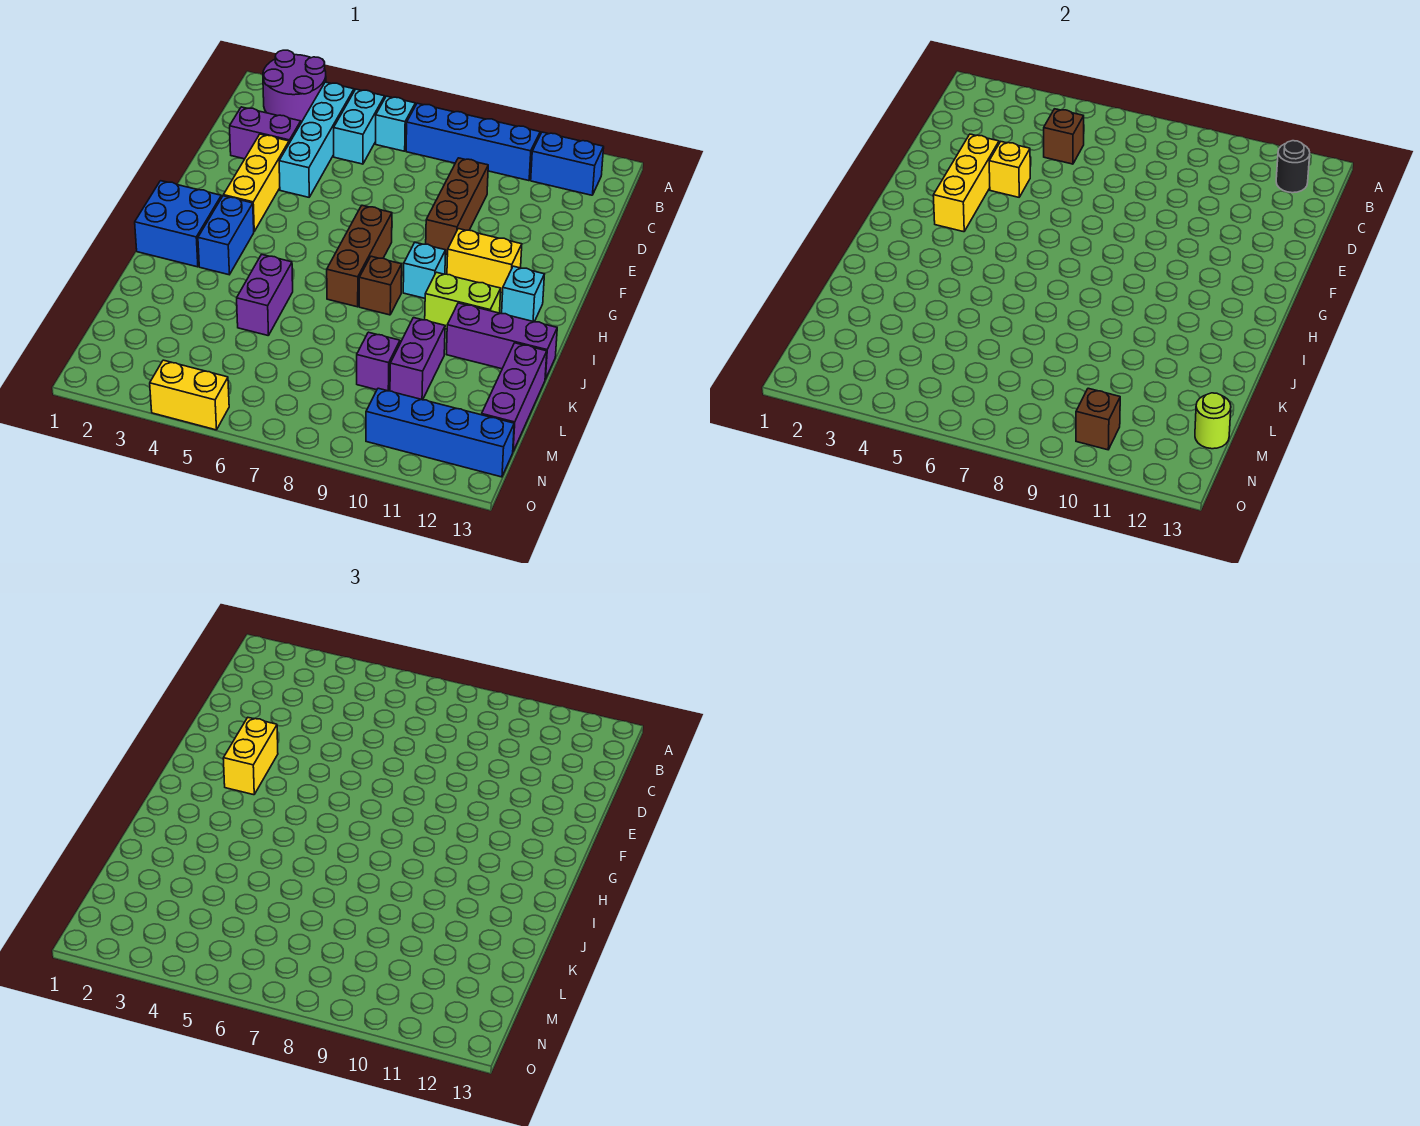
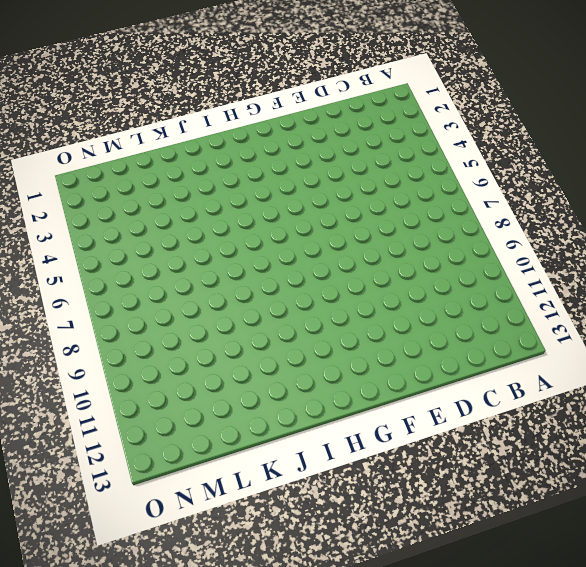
none -> purple 2x2 round brick [263,50,326,123]
none -> cyan 1x4 brick [279,82,354,197]
none -> cyan 1x2 brick [334,89,385,164]
none -> cyan 1x1 brick [376,96,415,151]

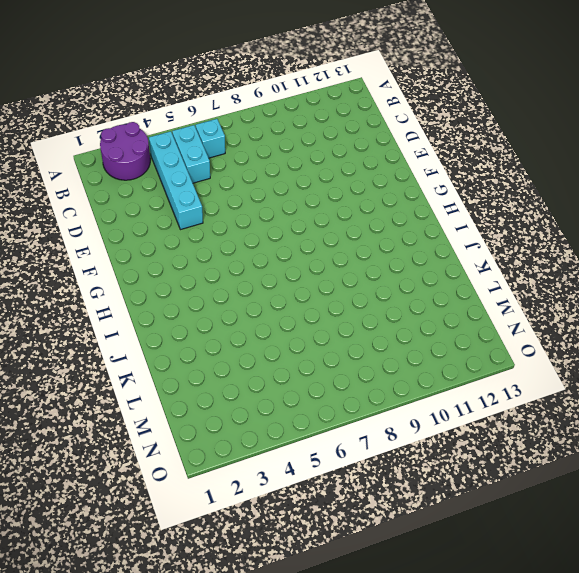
none -> blue 1x4 brick [406,103,540,181]
none -> blue 1x2 brick [531,132,604,195]
none -> purple 1x2 brick [230,107,301,159]
none -> brown 1x3 brick [426,158,488,255]

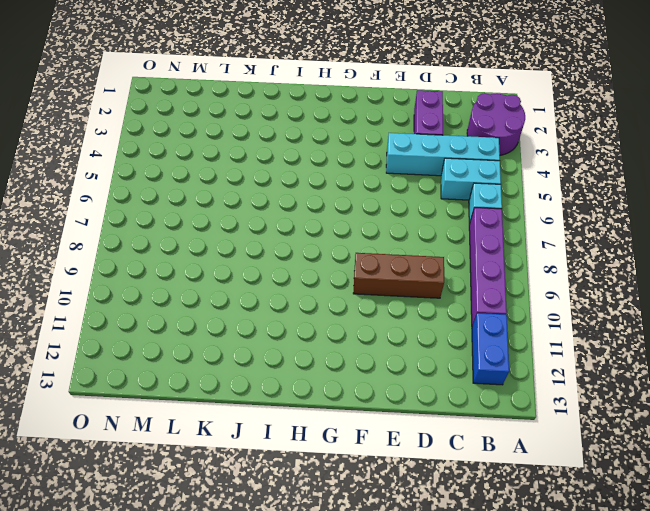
purple 1x4 brick [469,208,507,326] -> blue 1x4 brick [406,103,540,181]
none -> yellow 1x3 brick [223,134,289,231]
none -> brown 1x3 brick [327,205,392,307]
none -> yellow 1x2 brick [447,229,522,293]
none -> blue 2x2 brick [135,181,221,267]

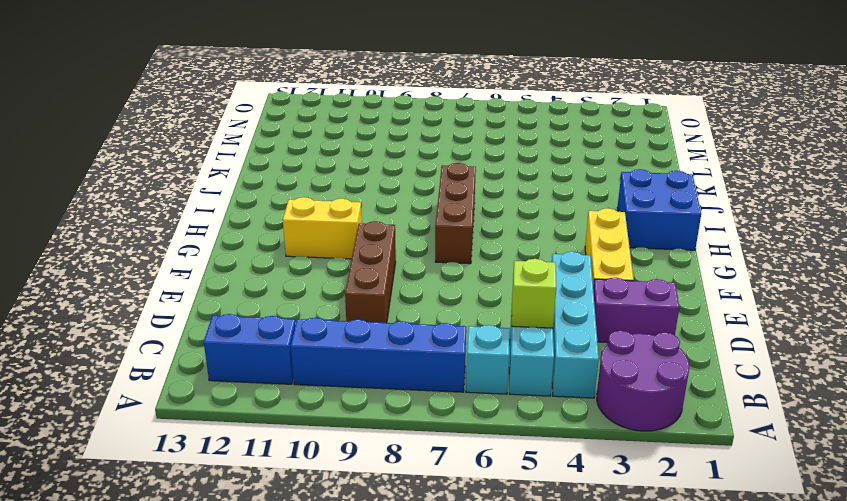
lime 1x1 brick [512,259,556,328] -> brown 1x1 brick [1044,109,1084,164]
none -> blue 1x2 brick [198,196,254,275]
none -> cyan 1x1 brick [403,243,446,298]
none -> cyan 1x1 brick [502,266,544,322]
none -> brown 1x1 brick [359,256,402,315]

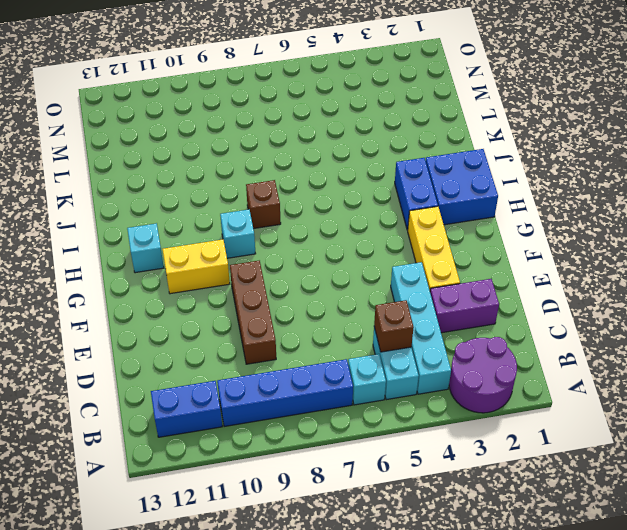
none -> brown 1x3 brick [327,205,392,307]
none -> lime 1x2 brick [425,272,501,329]
none -> purple 1x2 brick [237,254,293,336]
none -> purple 1x3 brick [446,303,557,379]

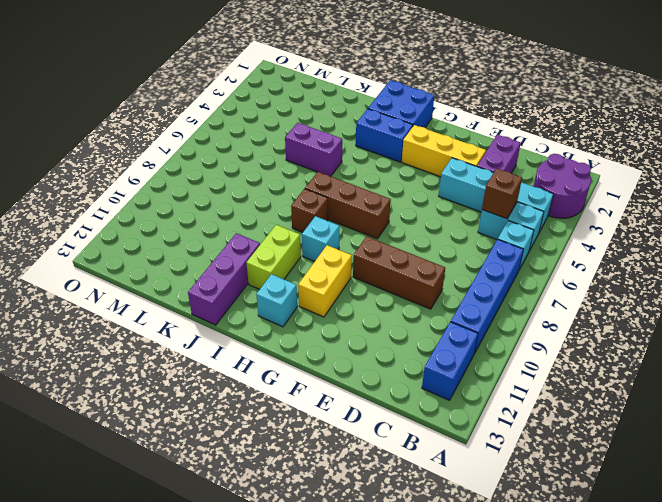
none -> purple 1x2 brick [390,318,445,400]
none -> purple 1x3 brick [482,343,547,451]
none -> purple 1x1 brick [357,332,400,391]
none -> blue 1x4 brick [366,388,514,477]

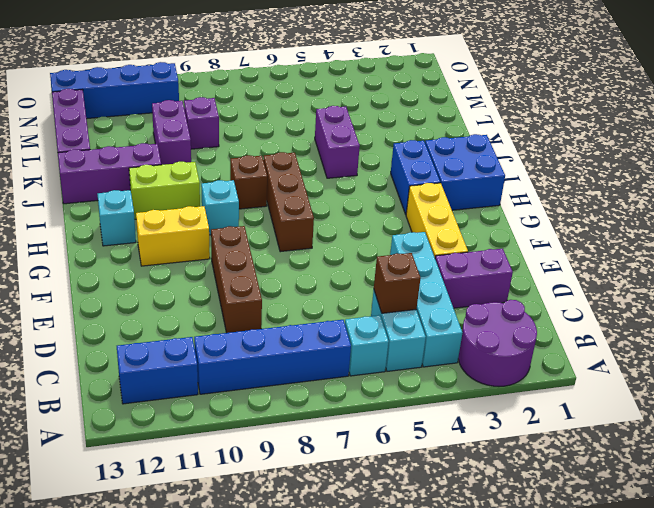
none -> yellow 1x2 brick [150,360,229,430]
none -> black 1x1 round brick [1276,141,1310,193]
none -> yellow 1x3 brick [933,134,999,232]
none -> yellow 1x1 brick [989,142,1030,197]

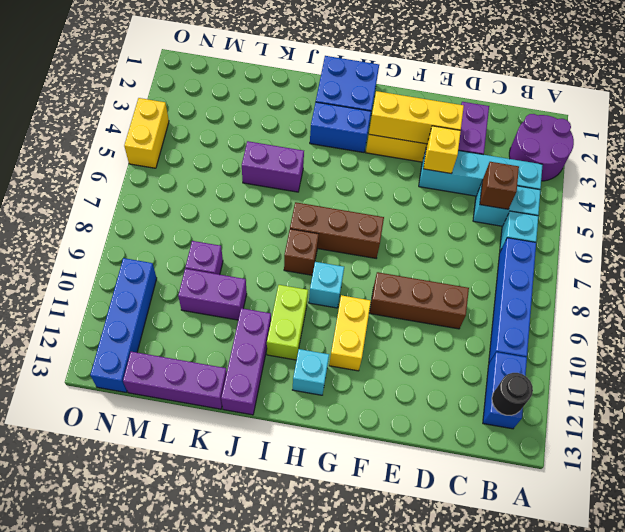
none -> lime 1x1 round brick [1195,393,1231,449]
none -> brown 1x1 brick [1076,388,1120,450]
none -> yellow 1x2 brick [223,718,278,795]

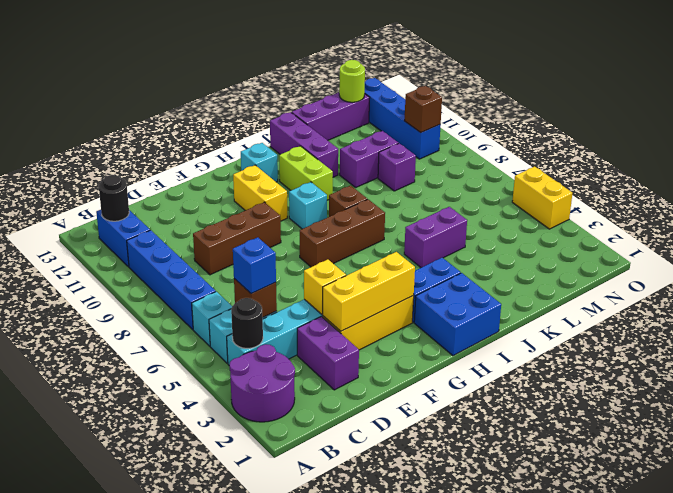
black 1x1 round brick [231,298,263,348] -> none
blue 1x1 brick [233,237,276,294] -> none
none -> yellow 1x2 brick [223,718,278,795]

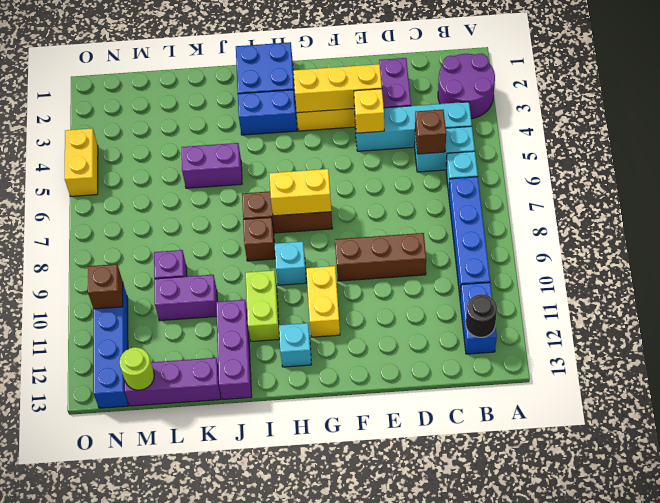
yellow 1x2 brick [269,169,331,216] -> yellow 1x2 brick moved to [223,718,278,795]

